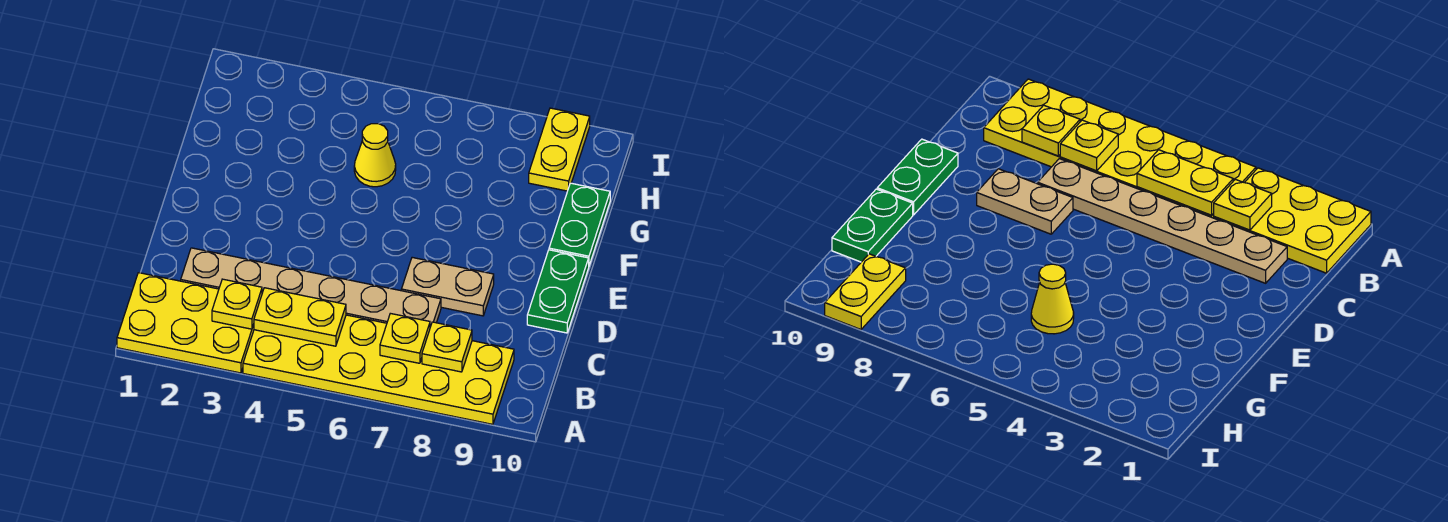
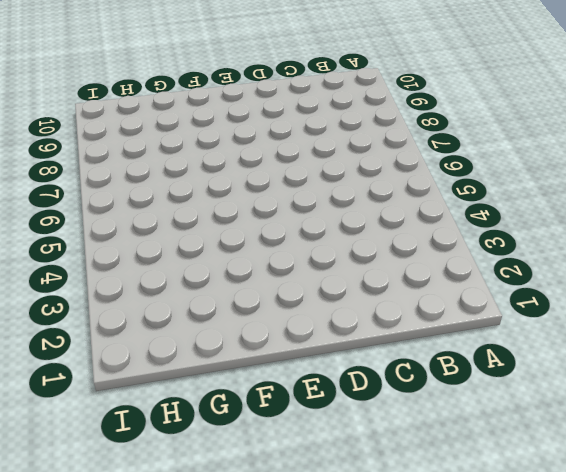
none -> yellow 2x3 plate [117,273,254,373]
none -> yellow 2x6 plate [243,315,514,424]
none -> tan 1x6 plate [181,248,441,327]

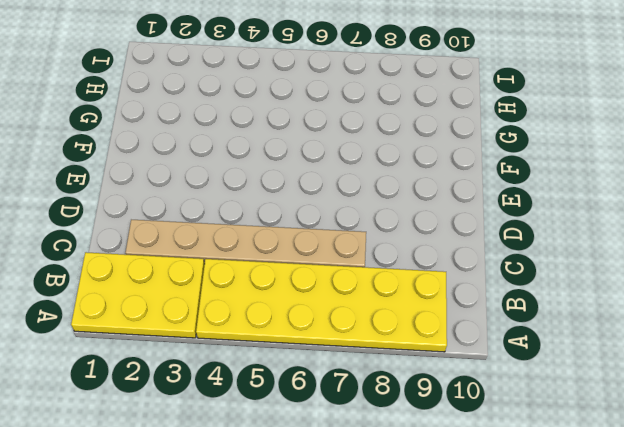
none -> tan 1x2 plate [401,257,494,316]
none -> green 1x2 plate [527,250,589,333]
none -> green 1x2 plate [549,183,610,265]

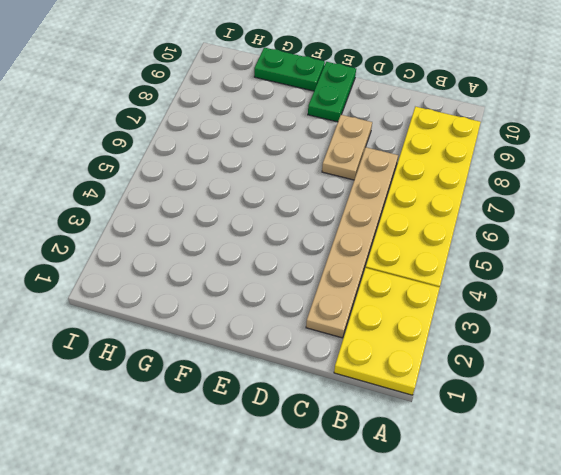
green 1x2 plate [308,62,356,122] -> green 1x2 plate turned to [527,250,589,333]
none -> yellow 1x1 cone [354,124,396,187]
none -> yellow 1x2 plate [529,108,590,191]
none -> yellow 1x1 plate [212,279,262,329]

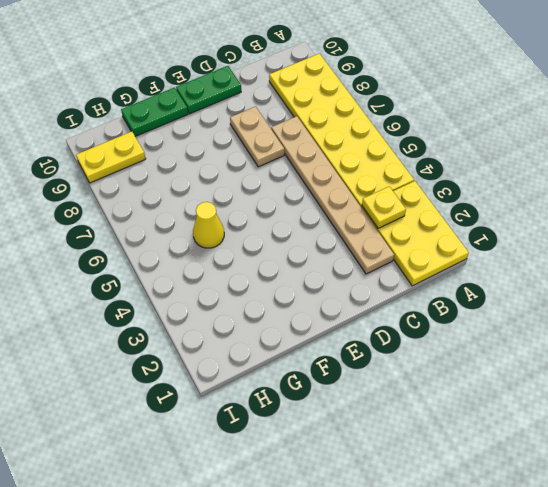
none -> yellow 1x2 plate [254,288,346,346]
none -> yellow 1x1 plate [380,313,430,363]
none -> yellow 1x1 plate [422,322,472,372]

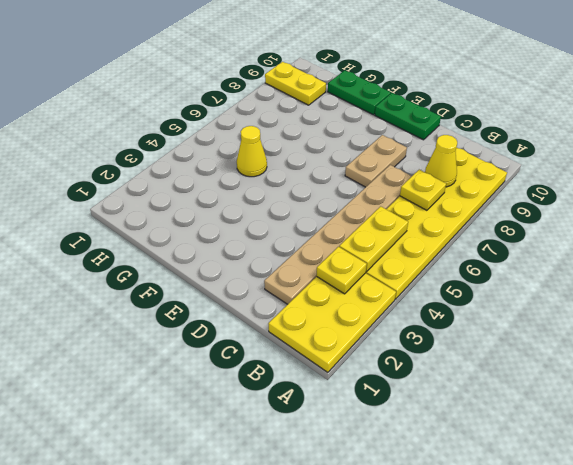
yellow 1x1 cone [425,135,457,187] -> yellow 1x1 plate [422,322,472,372]

